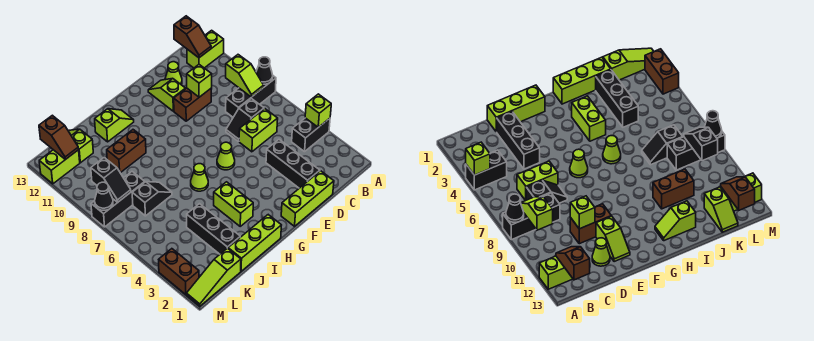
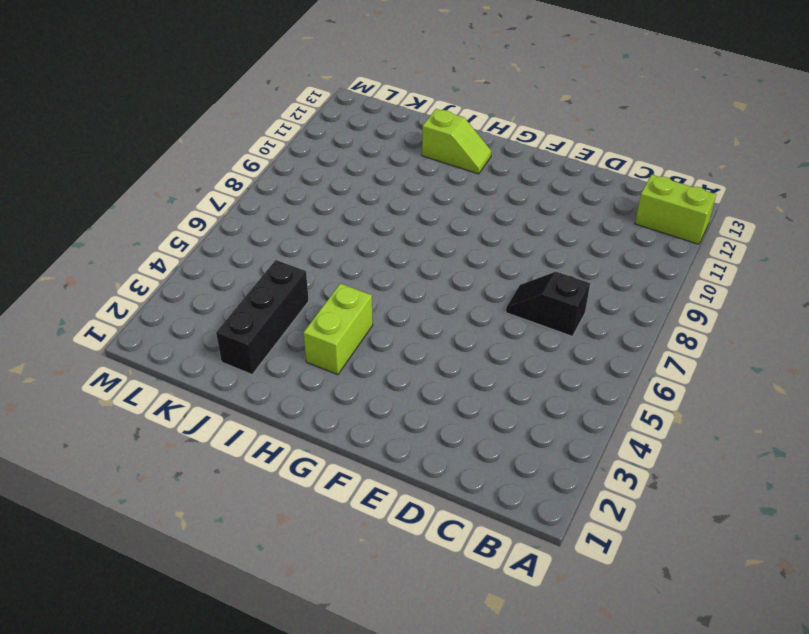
none -> black 1x2 brick [292,118,330,152]
none -> black 1x3 brick [226,76,276,117]
none -> lime 1x2 brick [239,109,278,152]
none -> lime 1x3 brick [281,171,334,226]

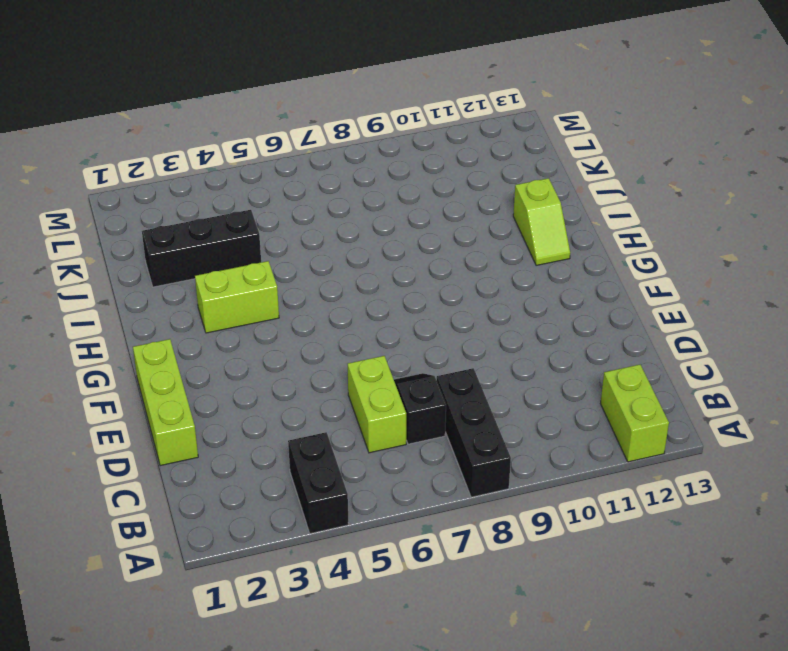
none -> black 1x3 brick [266,140,320,188]
none -> brown 1x2 brick [174,88,212,121]
none -> lime 1x1 cone [165,62,182,85]
none -> lime 1x2 slope [148,79,186,111]

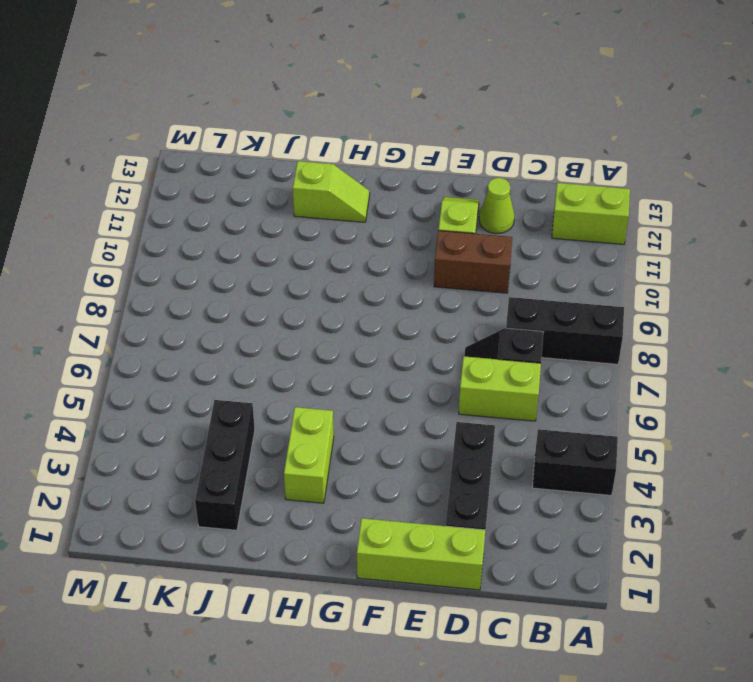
none -> lime 1x1 cone [217,142,235,170]
none -> lime 1x3 brick [228,215,281,271]
none -> lime 1x1 cone [191,164,208,191]
none -> brown 1x2 brick [107,130,146,173]

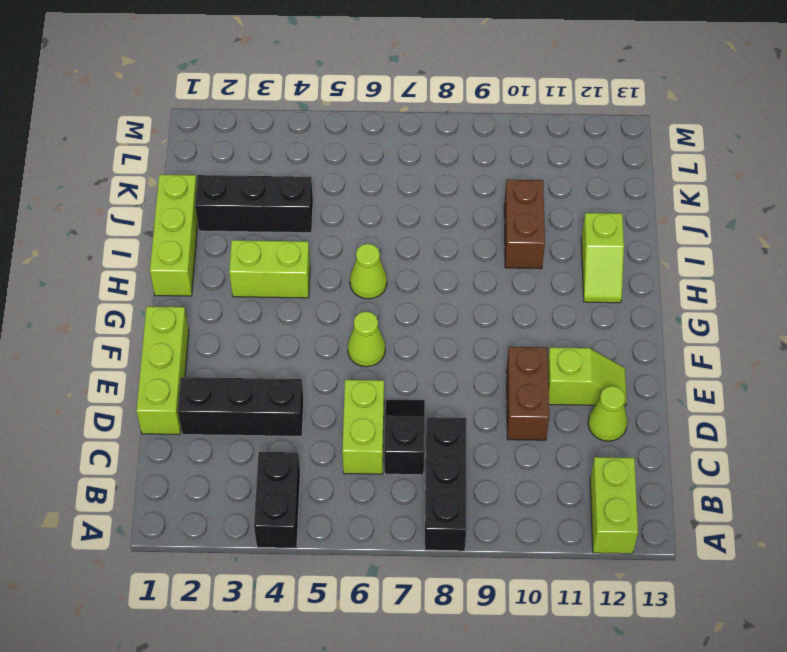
none -> black 1x2 slope [132,182,172,216]
none -> lime 1x3 slope [187,248,241,306]
none -> black 1x3 brick [91,172,145,227]
none -> lime 1x2 slope [69,129,93,163]

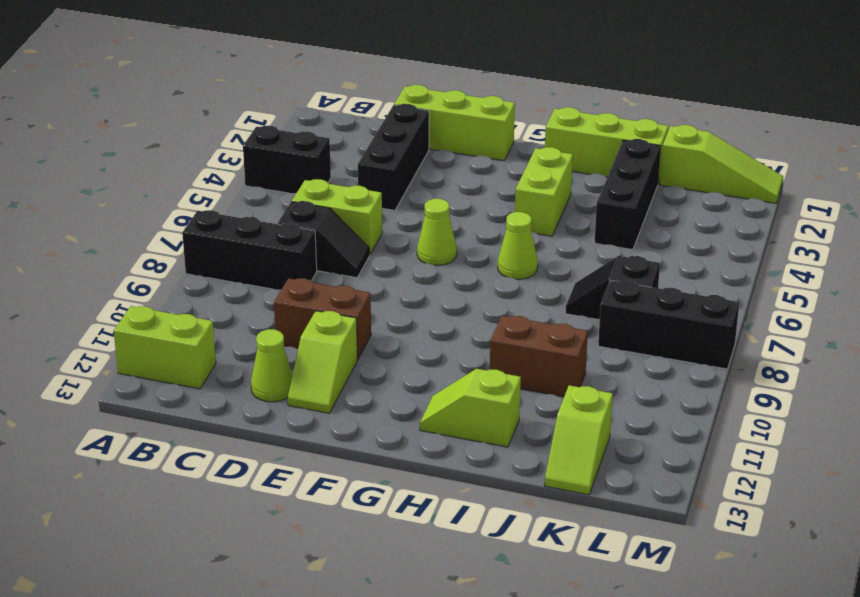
none -> lime 1x2 brick [39,150,80,184]
none -> brown 1x2 brick [159,249,199,295]
none -> lime 1x1 brick [305,94,331,127]
none -> black 1x1 cone [256,57,273,84]

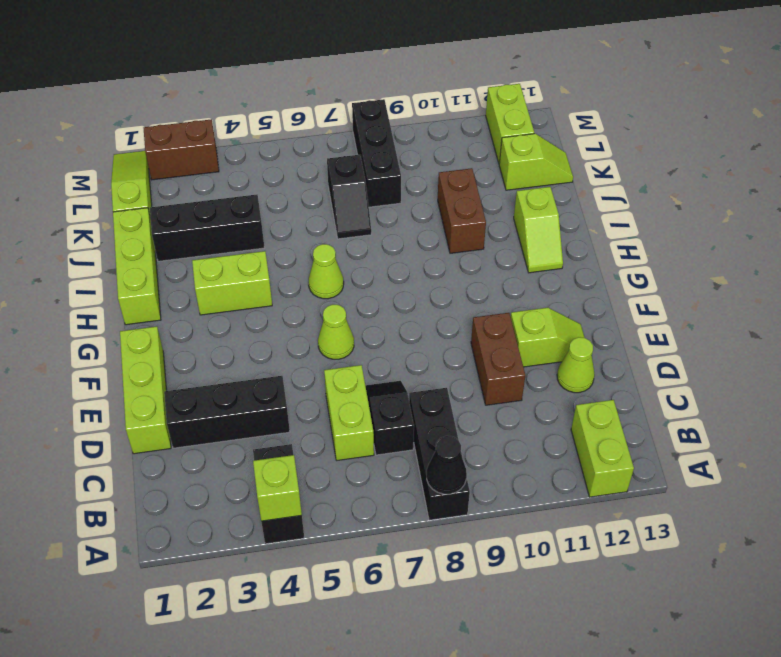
none -> lime 1x2 slope [226,55,264,97]
none -> brown 1x2 slope [174,16,211,58]
none -> lime 1x1 brick [187,65,212,97]
none -> black 1x2 slope [91,158,131,202]

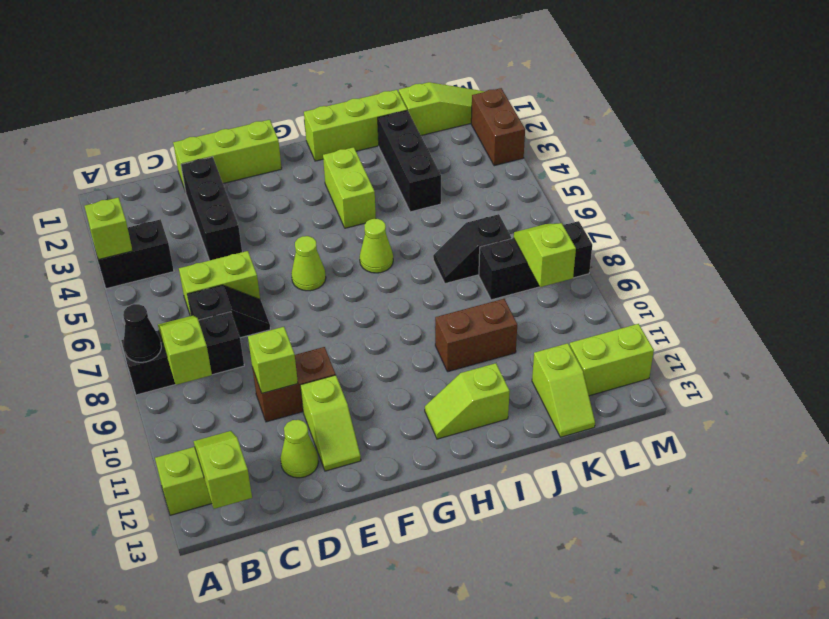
lime 1x2 slope [194,431,252,509] -> brown 1x2 slope [174,16,211,58]
lime 1x2 slope [514,223,576,287] -> black 1x2 slope [91,158,131,202]
none -> brown 1x2 slope [39,115,79,160]
none -> black 1x1 cone [95,182,113,210]

